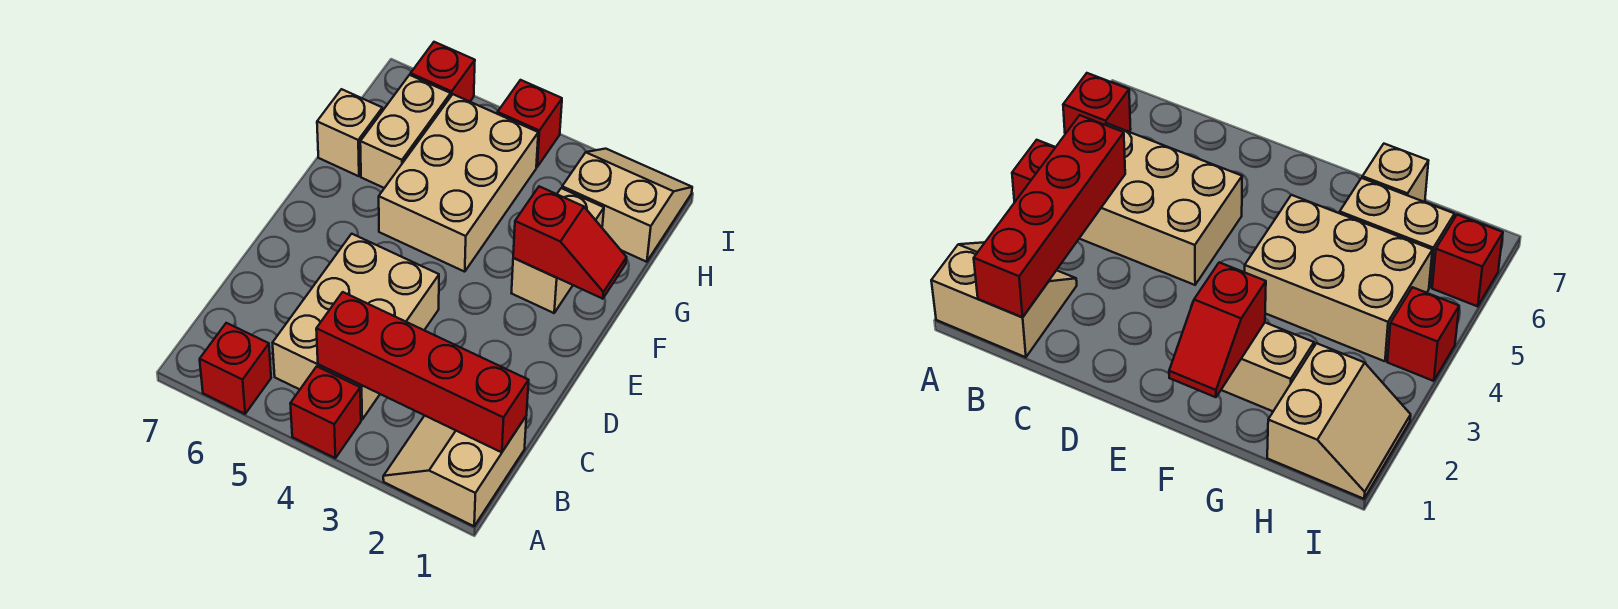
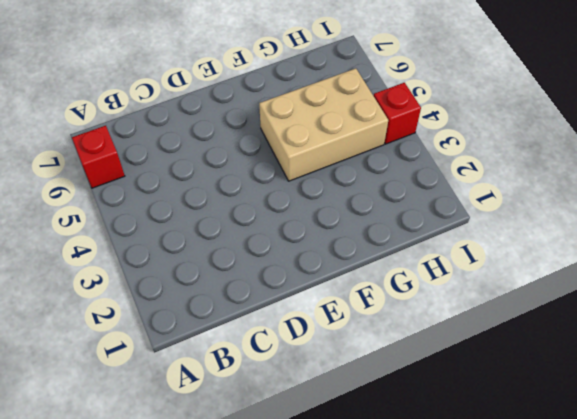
none -> tan 2x2 slope [383,416,526,526]
none -> red 1x1 brick [290,367,361,458]
none -> tan 2x3 brick [273,234,439,420]

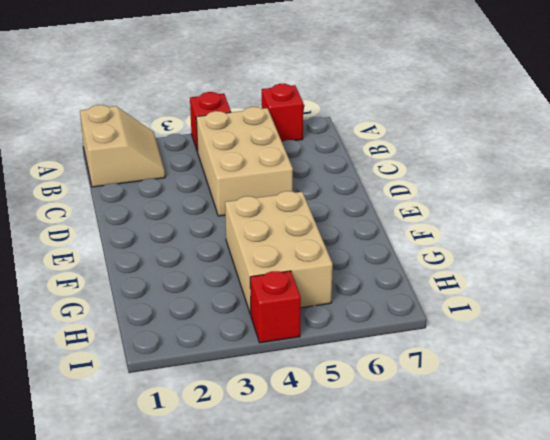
none -> tan 1x2 brick [512,188,604,313]
none -> tan 1x2 brick [360,75,451,188]
none -> tan 1x1 brick [317,89,382,176]

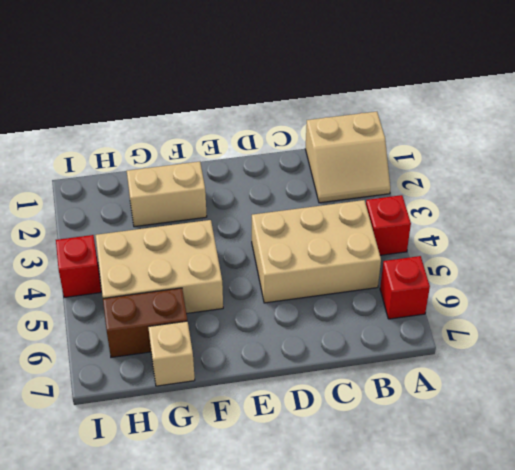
brown 1x2 brick [103,288,187,357] -> tan 1x2 brick [360,75,451,188]
none -> tan 2x2 slope [562,149,692,262]
none -> red 1x1 brick [411,42,475,102]
none -> red 1x4 brick [316,292,529,452]

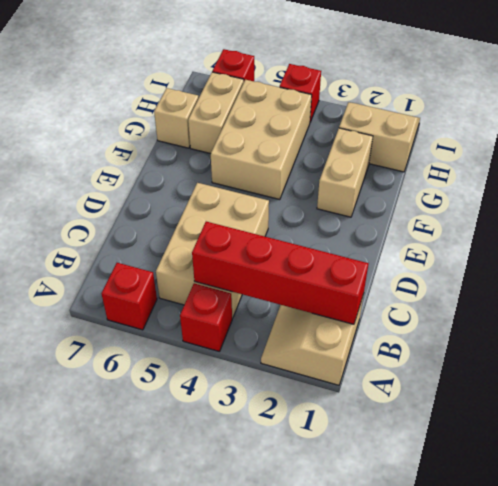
none -> red 1x2 slope [513,186,627,299]

